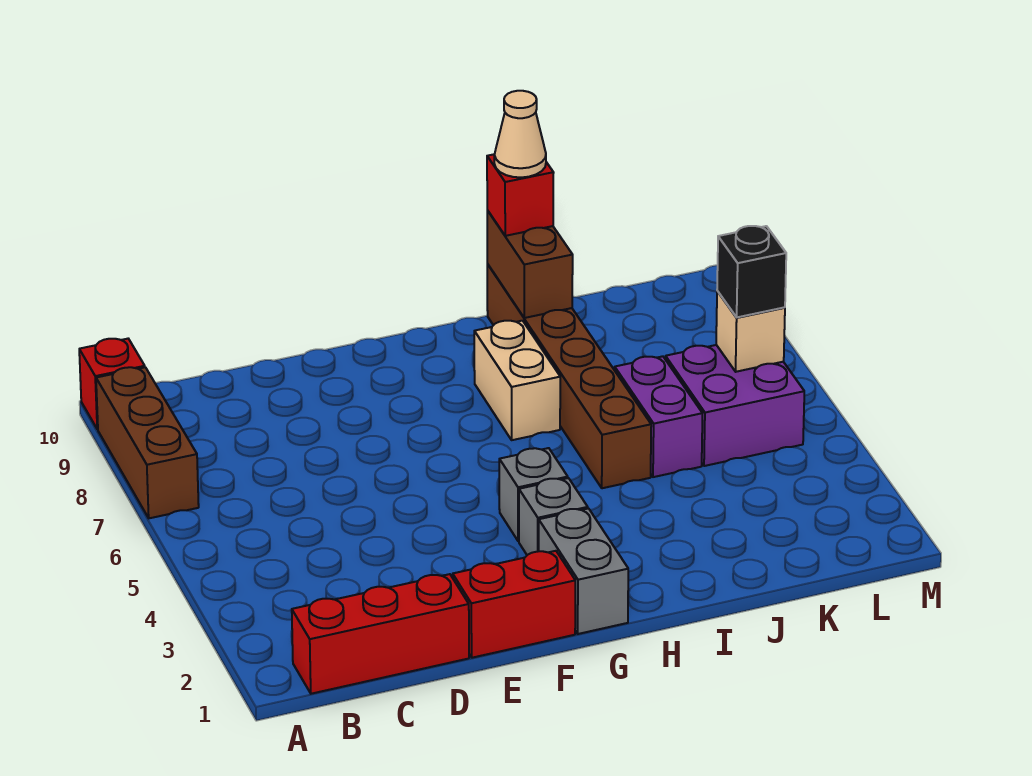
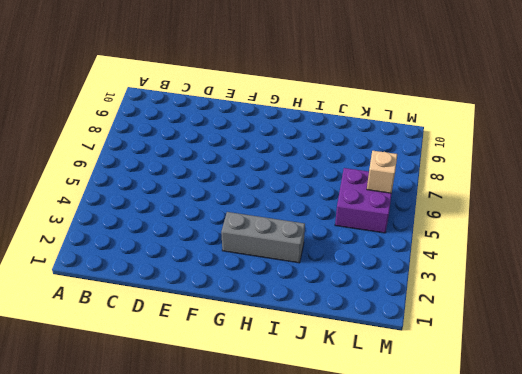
grey 1x3 brick [221,212,305,263] -> grey 1x1 brick [519,478,588,555]
none -> brown 1x3 brick [96,367,199,518]
none -> red 1x1 brick [79,339,145,429]
none -> red 1x3 brick [292,574,469,694]

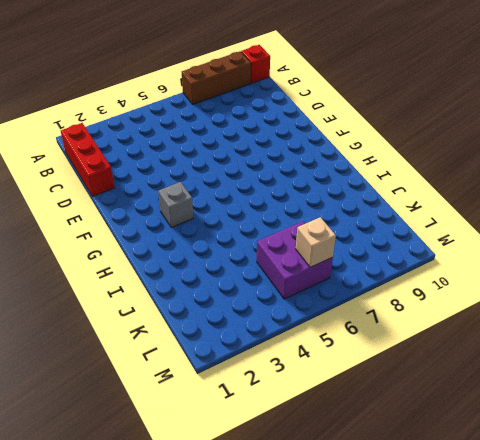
none -> red 1x2 brick [453,551,575,658]
none -> grey 1x2 brick [539,508,628,634]
none -> grey 1x1 brick [499,448,568,541]

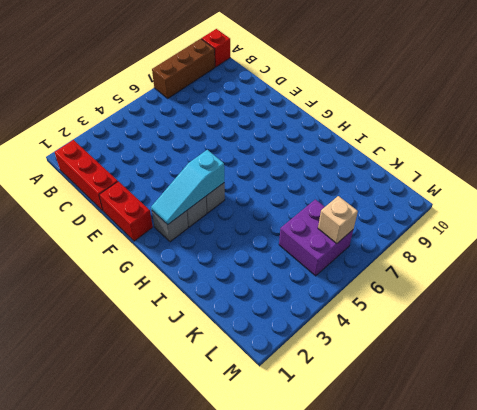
grey 1x1 brick [152,211,188,242] -> grey 1x2 brick [539,508,628,634]
cyan 1x3 slope [151,150,224,225] -> none
none -> tan 1x2 brick [474,321,560,440]
none -> brown 1x6 brick [487,264,651,488]
none -> purple 1x2 brick [615,356,702,477]

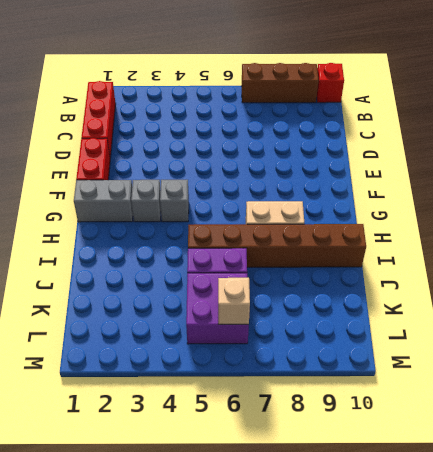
none -> brown 1x2 brick [487,210,573,318]
none -> red 1x1 brick [487,154,554,236]
none -> black 1x1 brick [717,226,786,317]

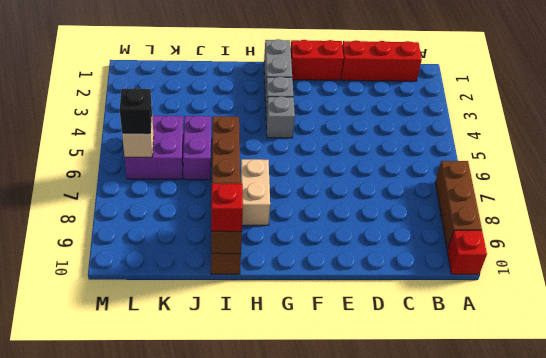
none -> tan 1x1 cone [494,91,546,177]

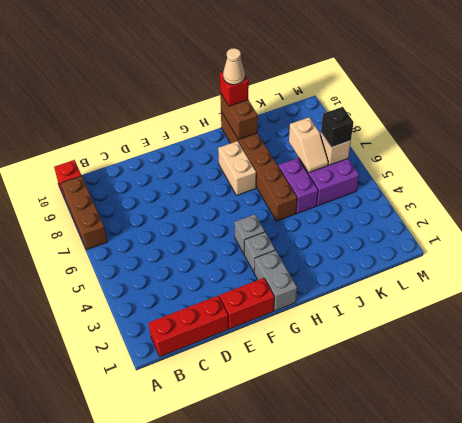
tan 1x2 slope [289,117,328,172] -> none

